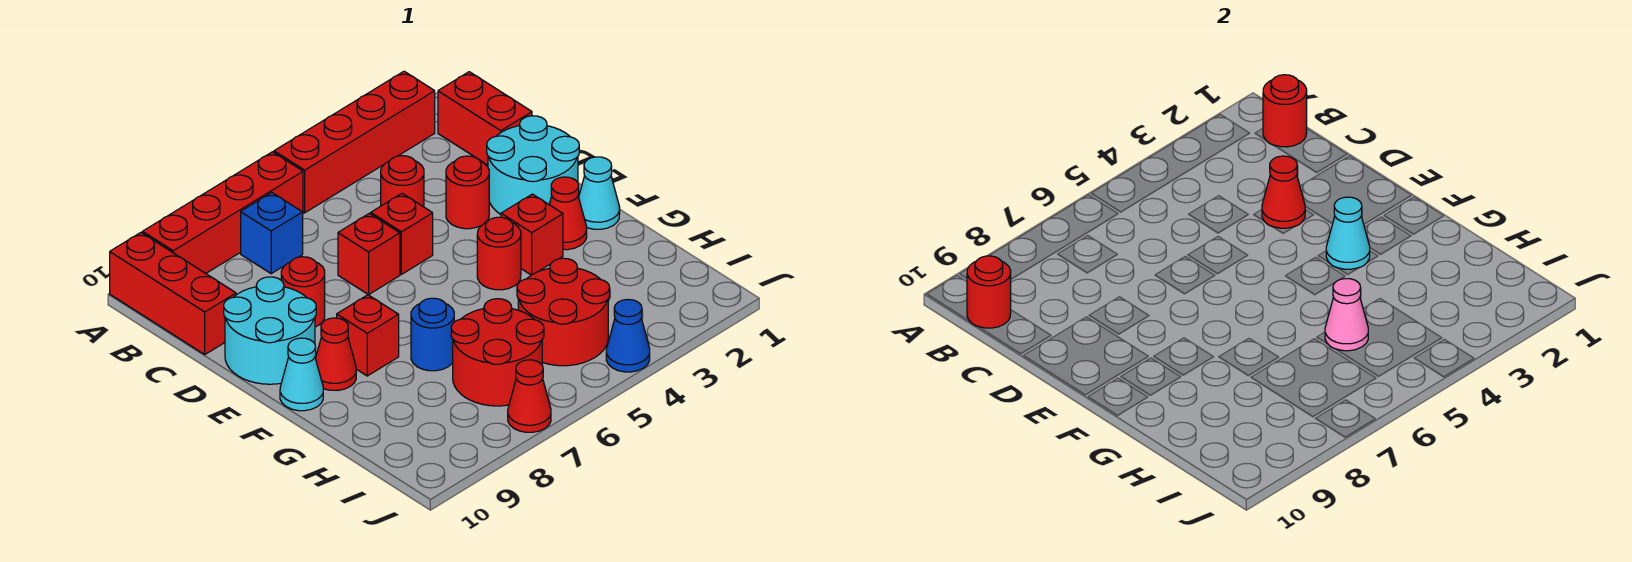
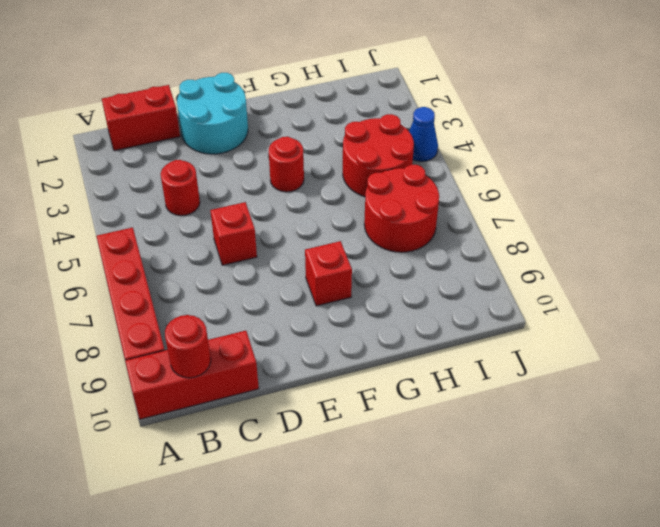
none -> red 1x4 brick [274,71,435,213]
none -> blue 1x1 brick [241,193,303,274]
none -> red 1x1 round brick [446,156,489,229]

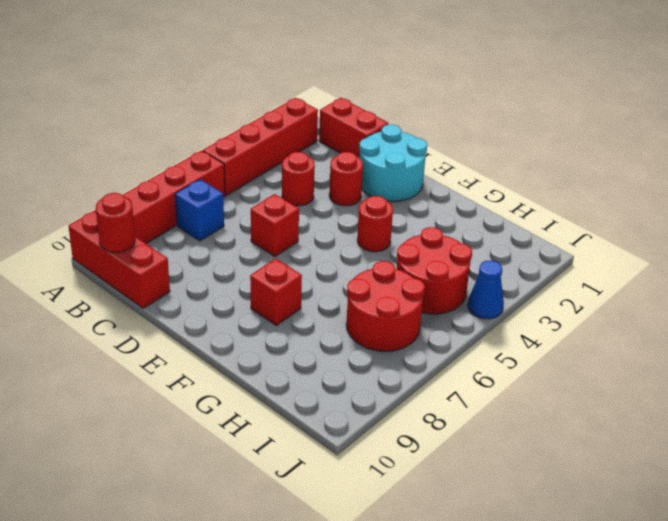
none -> red 1x1 brick [371,193,433,274]
none -> red 1x1 round brick [281,257,325,327]
none -> cyan 2x2 round brick [224,277,316,384]

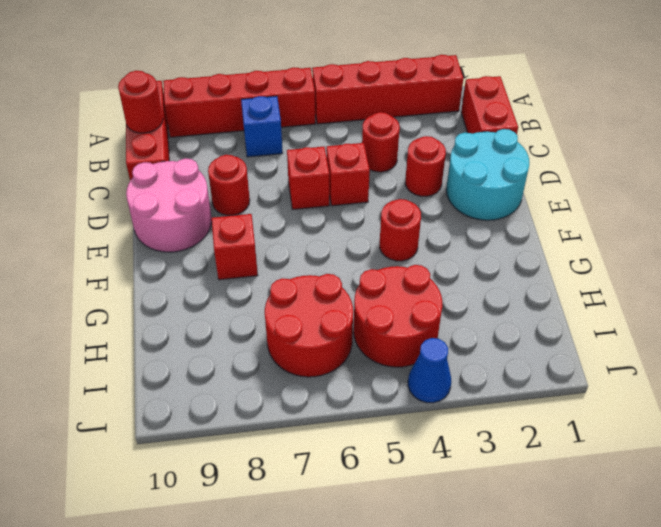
pink 2x2 round brick [126,158,212,252] -> cyan 2x2 round brick [224,277,316,384]
none -> cyan 1x1 cone [579,157,620,229]
none -> red 1x1 cone [549,177,587,250]
none -> red 1x1 brick [501,194,563,275]

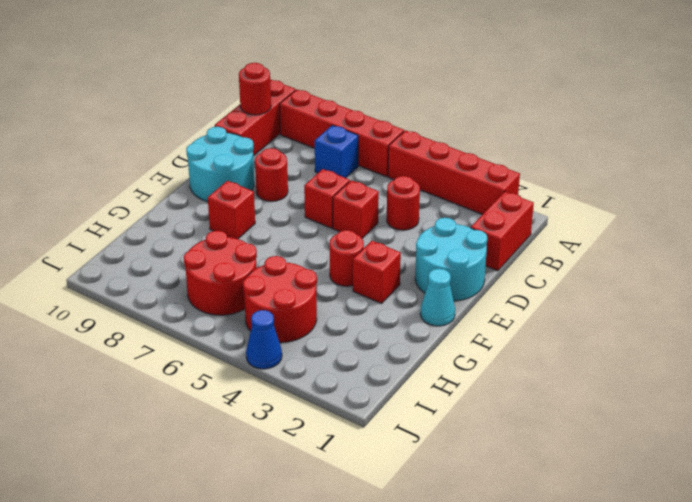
none -> red 1x1 round brick [446,156,489,229]
none -> red 1x1 cone [549,177,587,250]
none -> red 1x1 cone [316,318,356,390]

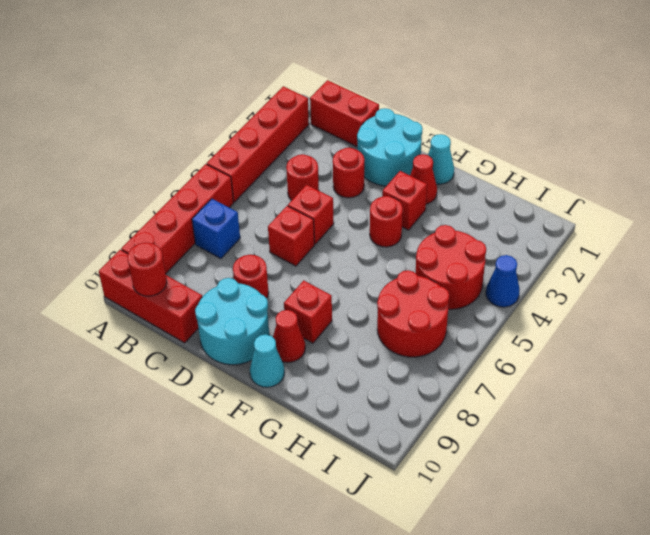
none -> blue 1x1 round brick [411,298,454,371]
none -> red 1x1 cone [508,360,551,432]
none -> red 1x1 round brick [1263,75,1307,147]

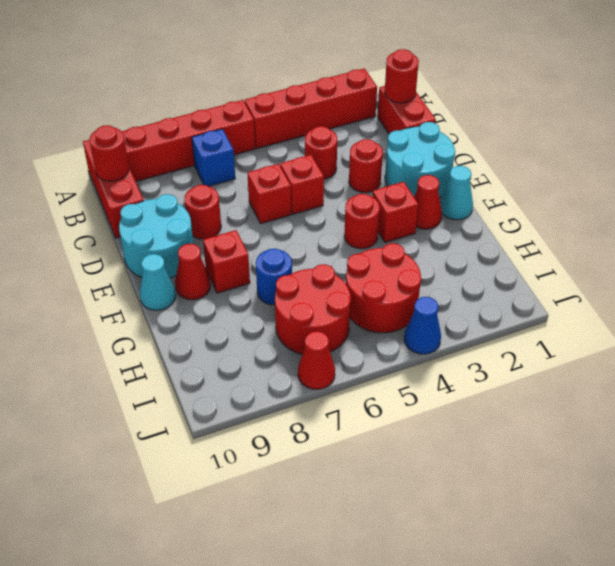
none -> red 1x1 cone [1262,156,1305,228]
none -> cyan 1x1 cone [1326,197,1370,269]
none -> pink 1x1 cone [1325,279,1368,351]

